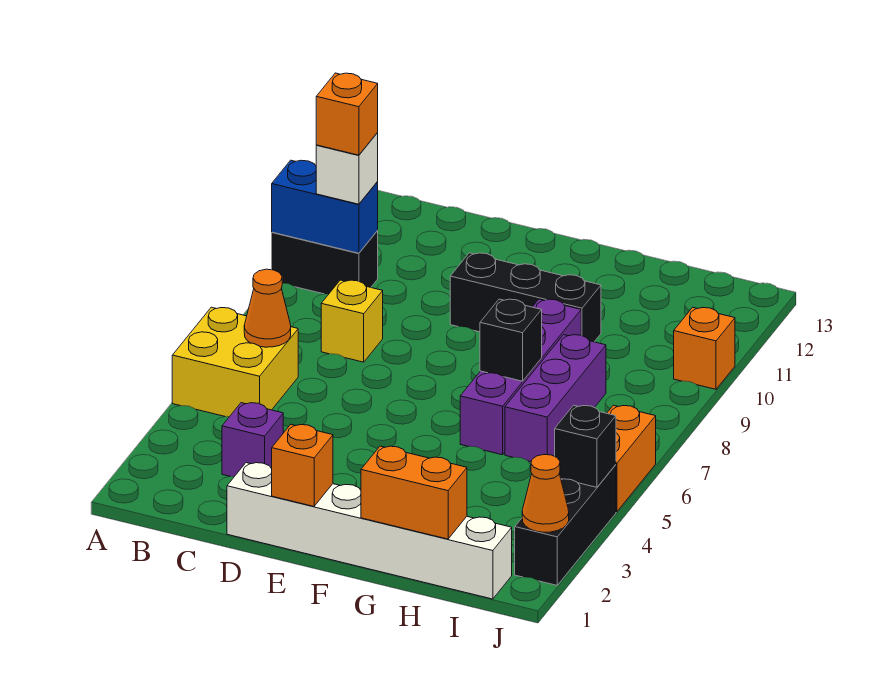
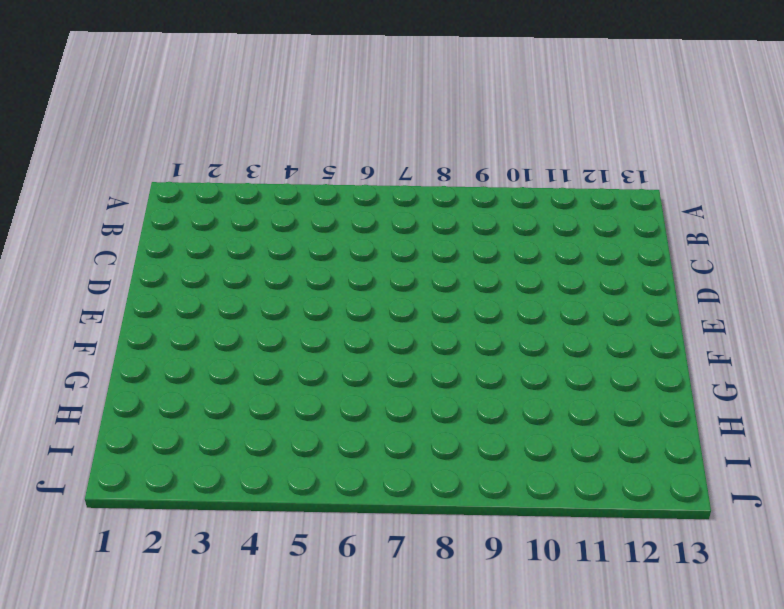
none -> yellow 2x2 brick [172,307,298,417]
none -> black 1x2 brick [272,230,378,294]
none -> purple 1x1 brick [222,403,283,477]

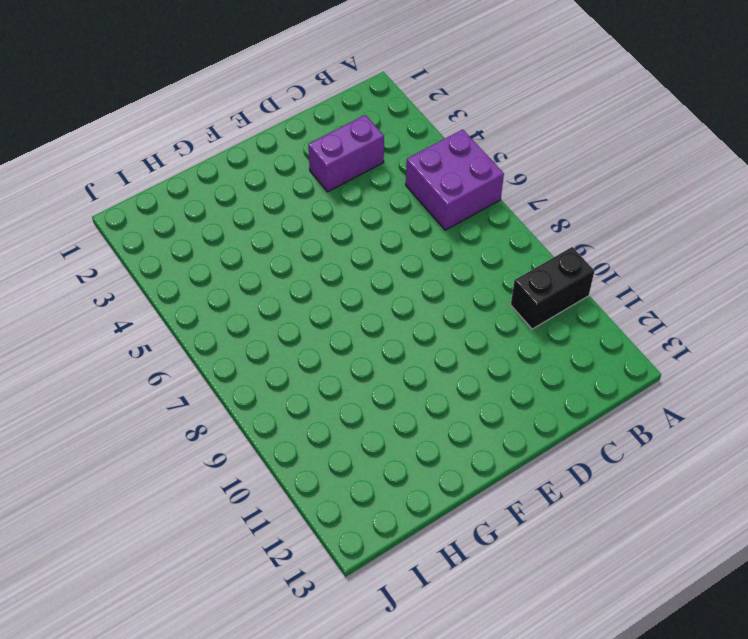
purple 2x2 brick [406,129,504,230] -> yellow 2x2 brick [172,307,298,417]
purple 1x2 brick [308,115,384,192] -> purple 1x1 brick [222,403,283,477]
none -> yellow 1x1 brick [321,280,383,362]
none -> white 1x6 brick [227,463,512,599]
none -> black 1x3 brick [450,253,601,342]

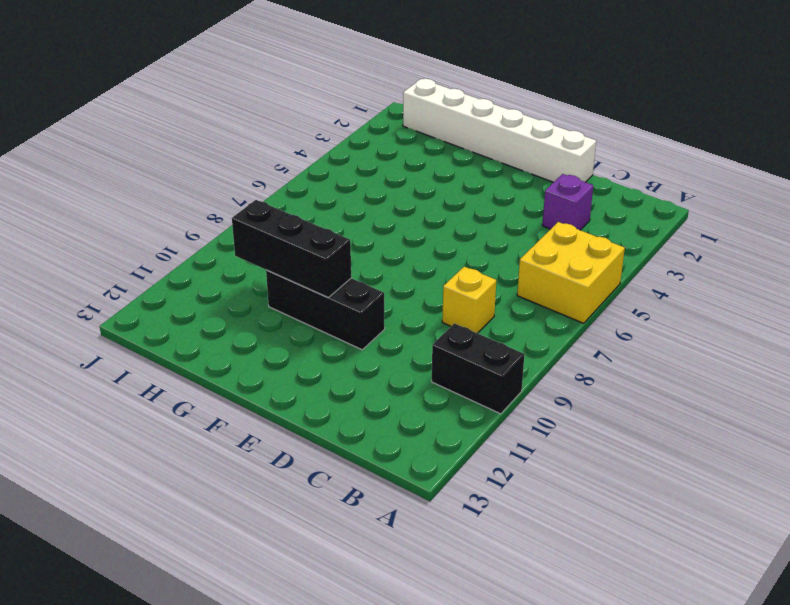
black 1x3 brick [232,200,351,297] -> black 1x3 brick turned to [515,465,616,585]
none -> purple 1x4 brick [460,299,581,455]
none -> purple 1x3 brick [505,335,606,462]
none -> orange 1x2 brick [607,405,656,512]

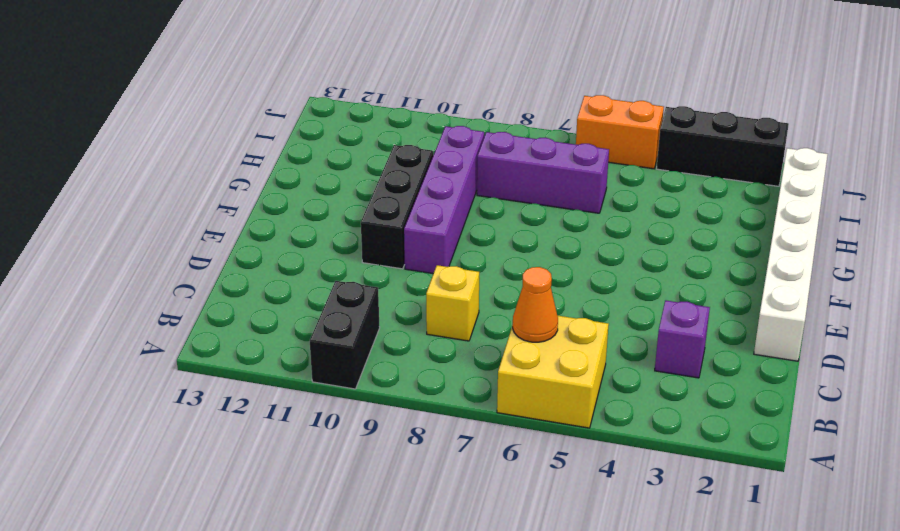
purple 1x4 brick [404,126,484,274] -> purple 1x4 brick turned to [460,299,581,455]
none -> orange 1x1 brick [674,307,735,389]
none -> blue 1x2 brick [272,160,378,253]
none -> orange 1x1 brick [272,425,333,506]

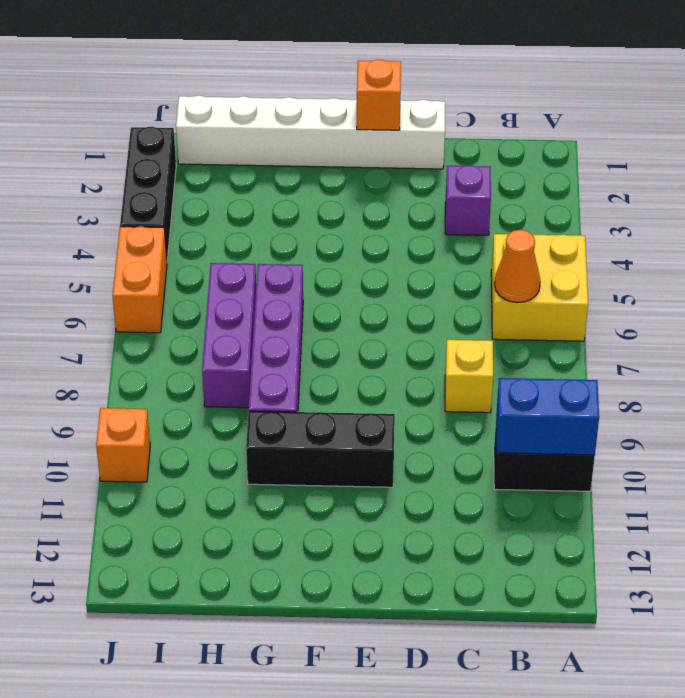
none -> orange 1x2 brick [361,446,467,539]
none -> black 1x1 brick [480,299,542,381]
none -> orange 1x1 cone [522,455,569,532]

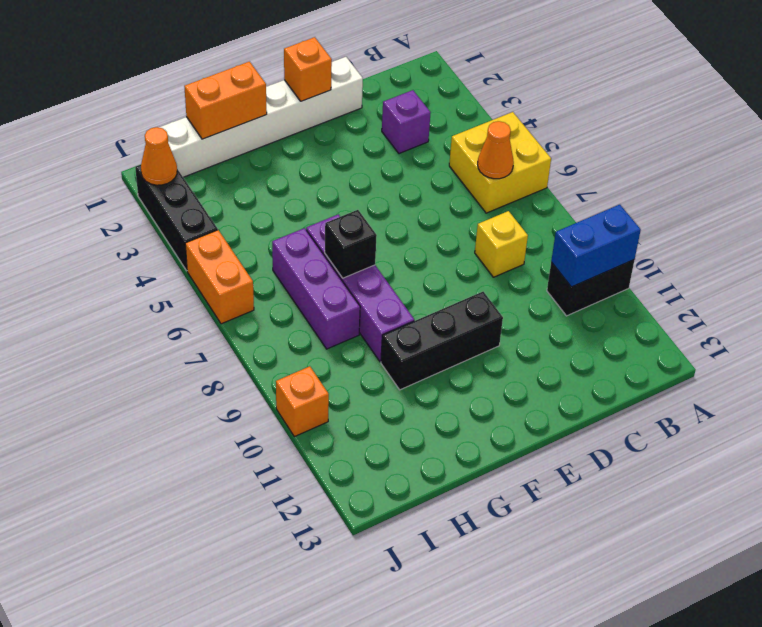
none -> black 1x1 brick [555,405,616,487]
none -> white 1x1 brick [316,133,378,204]
none -> orange 1x1 brick [316,73,378,155]

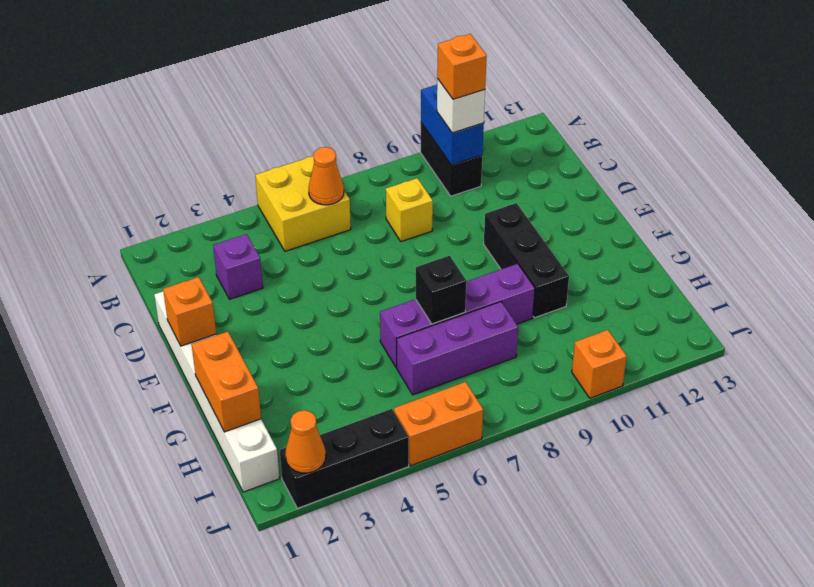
none -> black 1x1 brick [555,405,616,487]

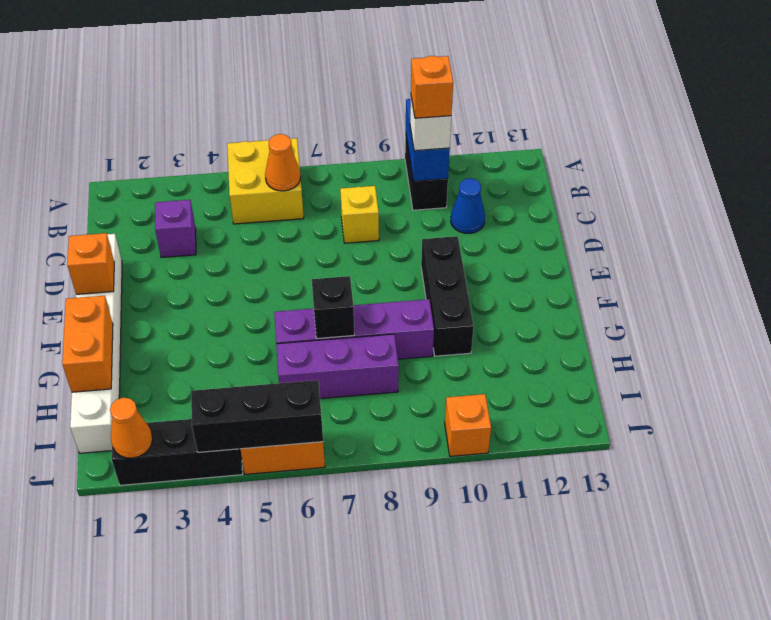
blue 1x1 cone [451,178,485,233] -> none
black 1x3 brick [191,380,323,452] -> black 1x1 brick [555,405,616,487]

